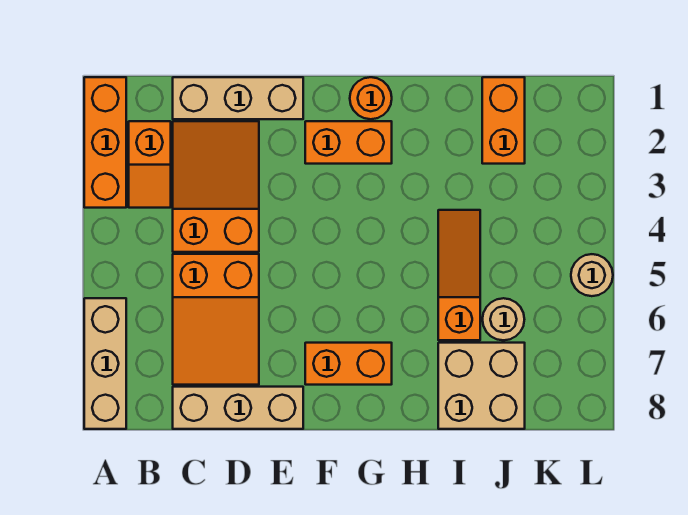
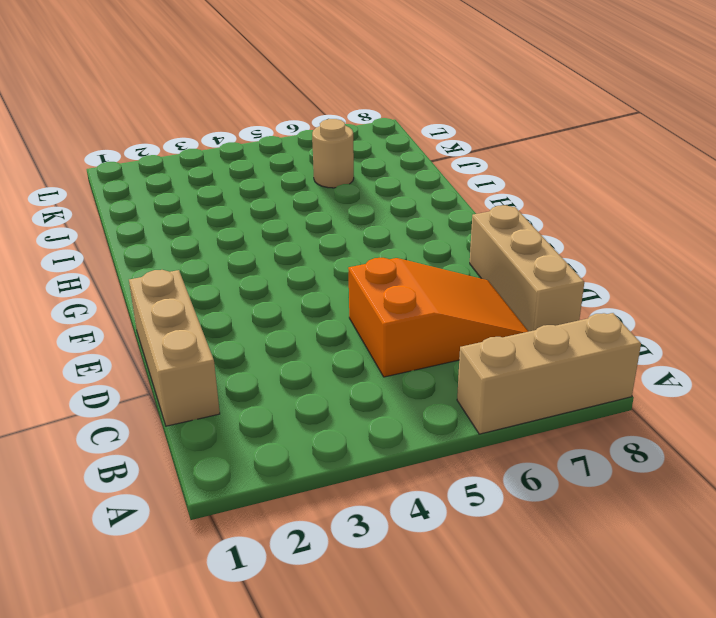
none -> orange 1x3 brick [84,77,126,208]
none -> orange 1x2 slope [129,121,171,208]
none -> orange 2x3 slope [173,121,259,252]

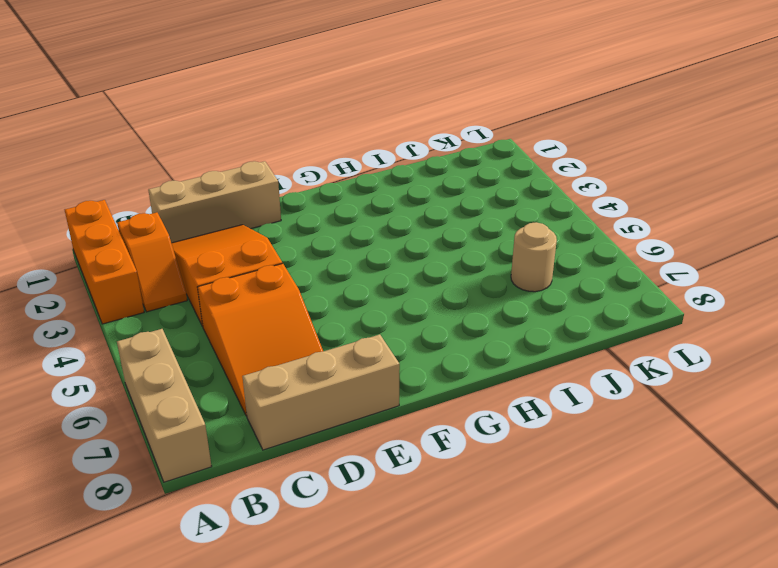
none -> orange 1x2 brick [305,121,392,164]
none -> orange 1x2 brick [305,343,392,385]
none -> orange 1x1 round brick [350,77,392,119]

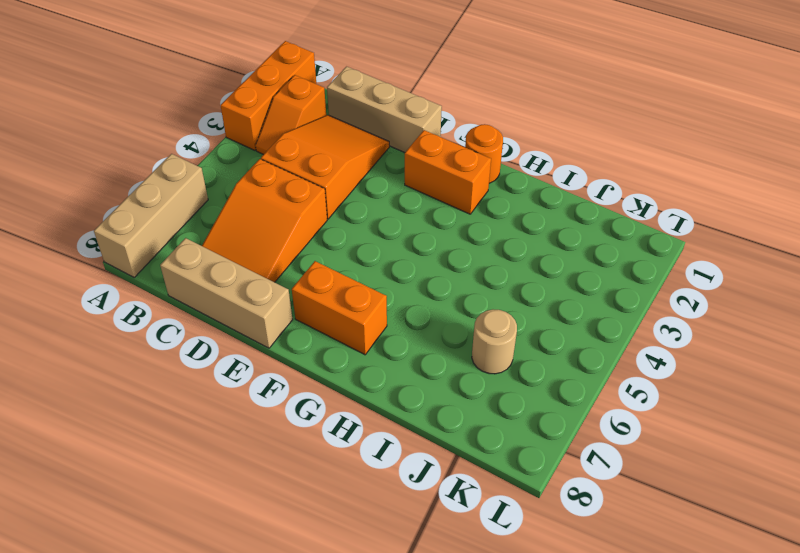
none -> orange 1x3 slope [438,210,480,340]
none -> tan 2x2 brick [438,343,525,429]
none -> orange 1x2 brick [482,77,525,164]

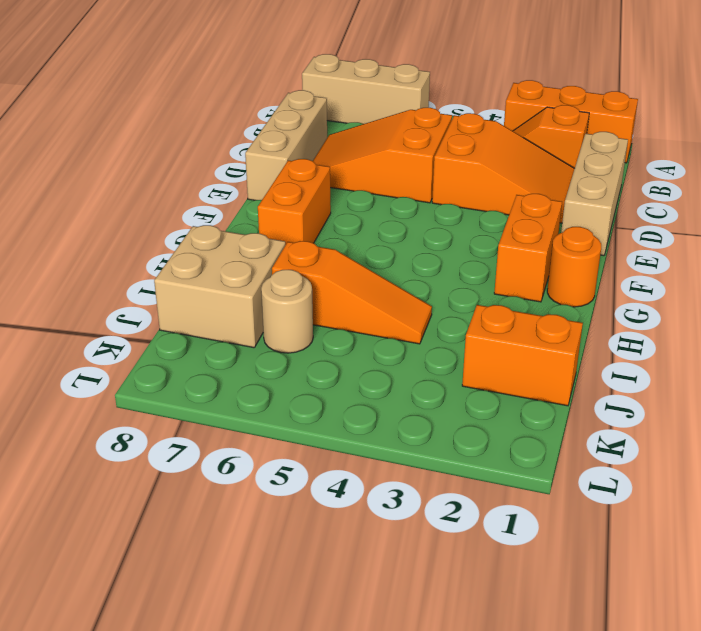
none -> tan 1x1 round brick [571,254,613,296]

